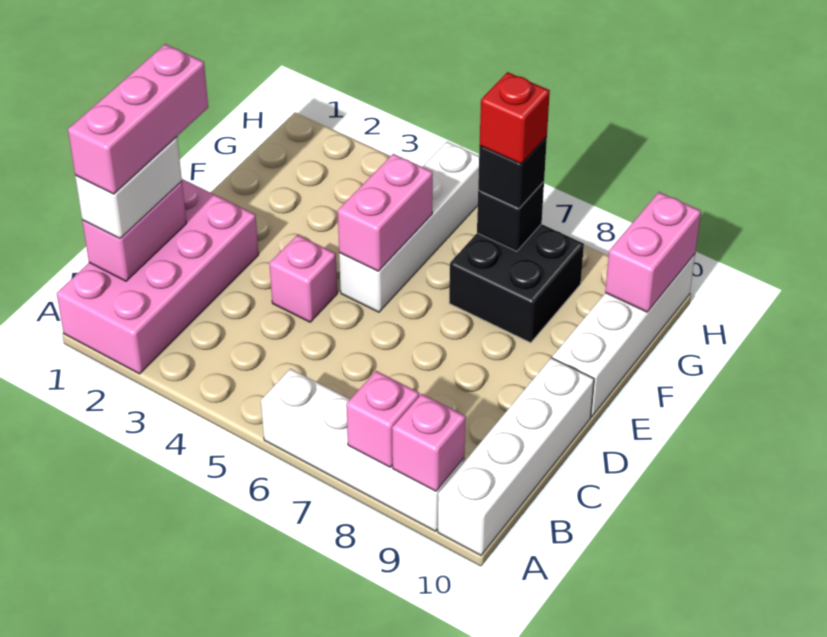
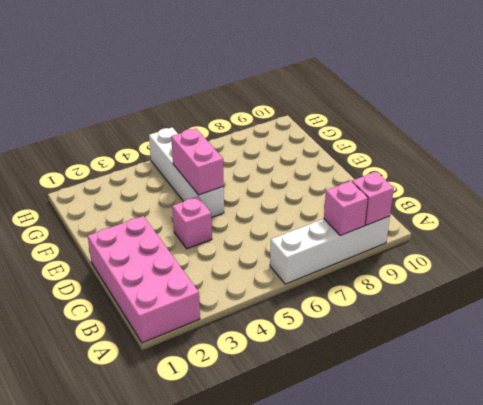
none -> white 1x4 brick [438,358,594,555]
none -> white 1x4 brick [552,254,695,417]
none -> black 2x2 brick [449,224,584,343]

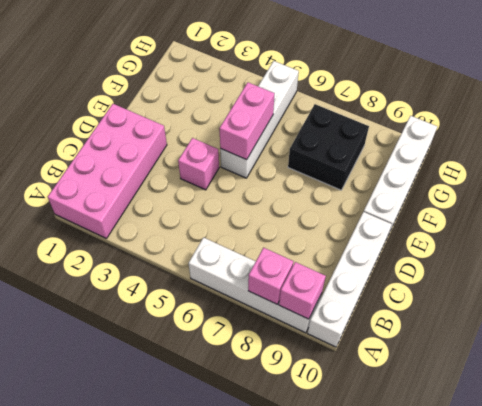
none -> pink 1x2 brick [82,181,187,281]
none -> black 1x1 brick [477,182,544,251]
none -> pink 1x2 brick [605,192,701,312]

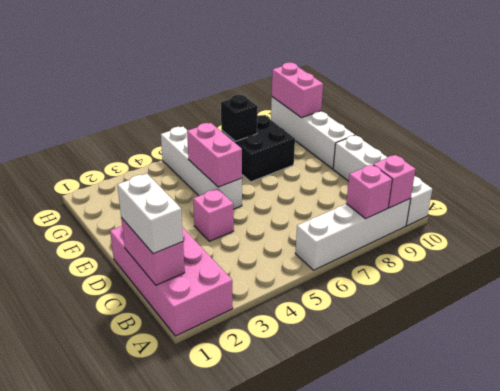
none -> black 1x1 brick [478,137,547,209]
none -> pink 1x3 brick [68,44,208,194]
none -> red 1x1 brick [480,72,550,164]

